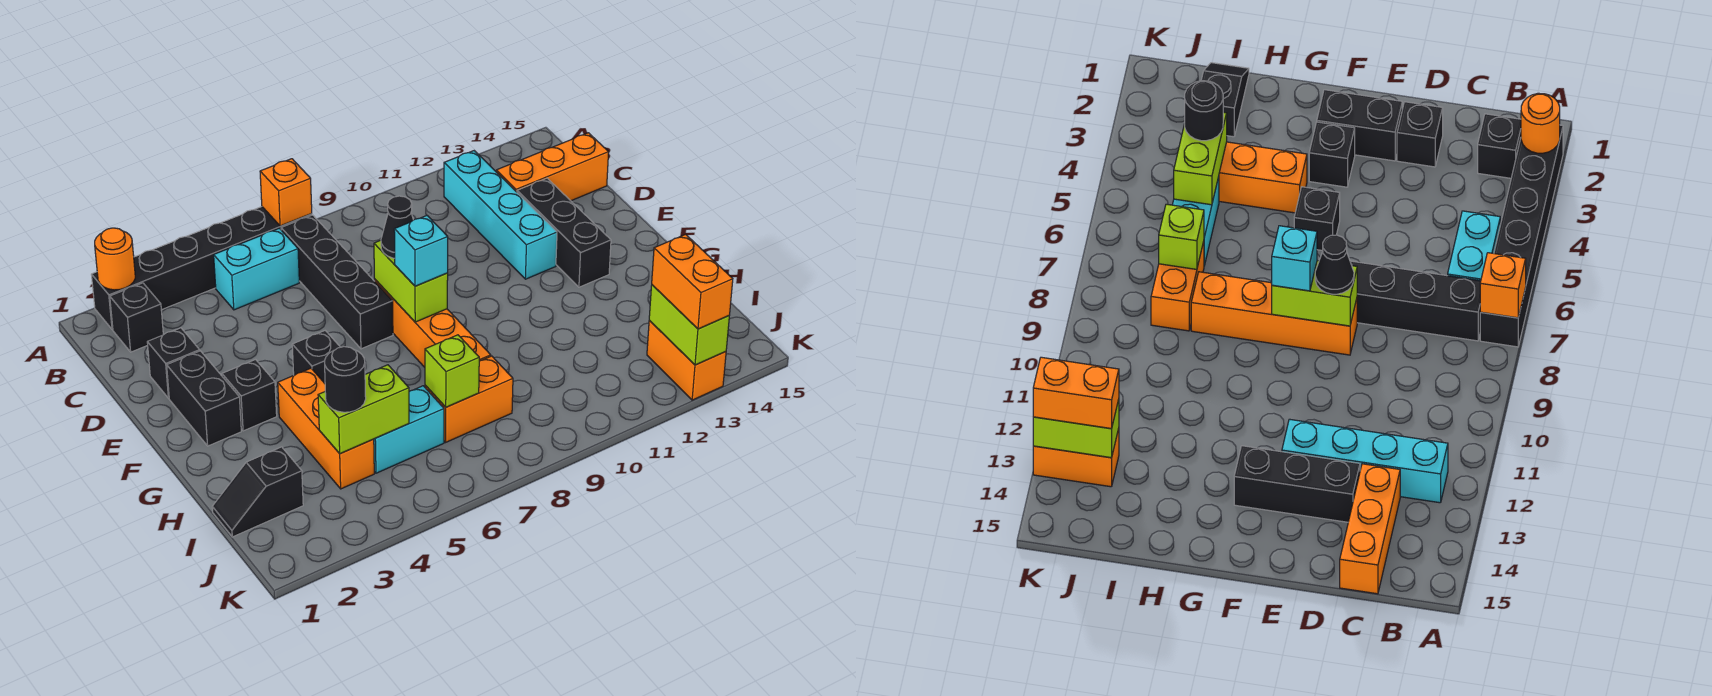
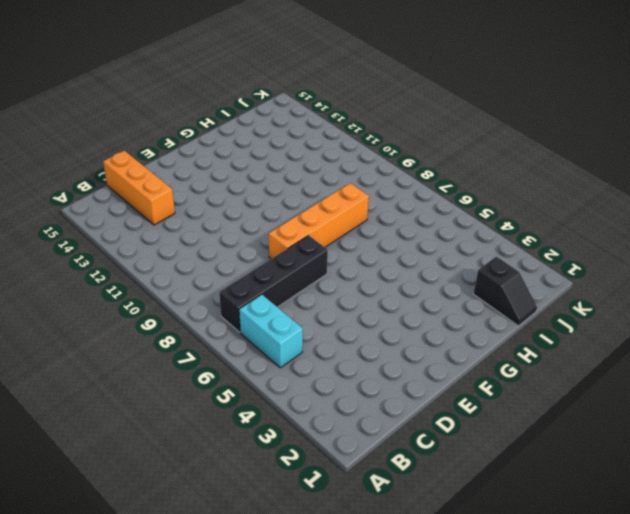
none -> black 1x6 brick [91,207,312,330]
none -> black 1x1 brick [110,283,163,352]
none -> cyan 1x4 brick [444,151,557,279]

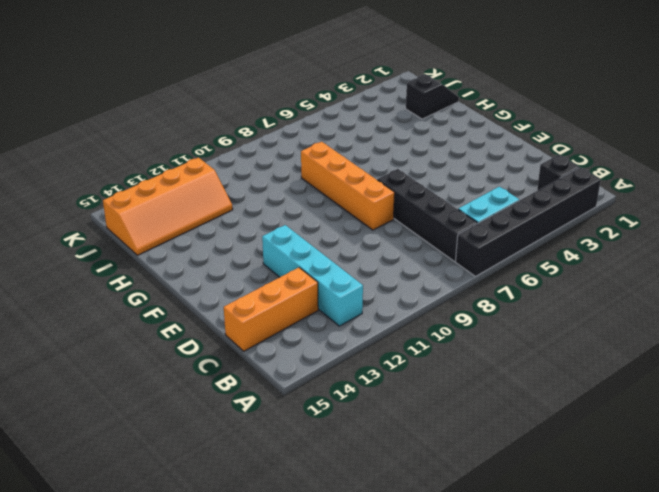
orange 2x4 slope [103,158,233,255] -> orange 1x2 brick [647,321,726,400]
none -> black 1x1 brick [147,328,200,398]
none -> black 1x3 brick [517,178,611,287]
none -> black 1x2 brick [167,351,241,446]

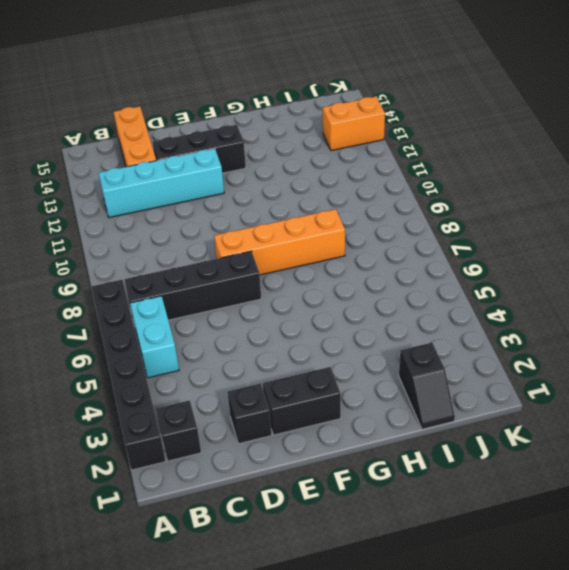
none -> black 1x1 brick [222,360,277,431]
none -> black 1x1 brick [292,331,340,383]
none -> orange 1x3 brick [278,368,374,489]

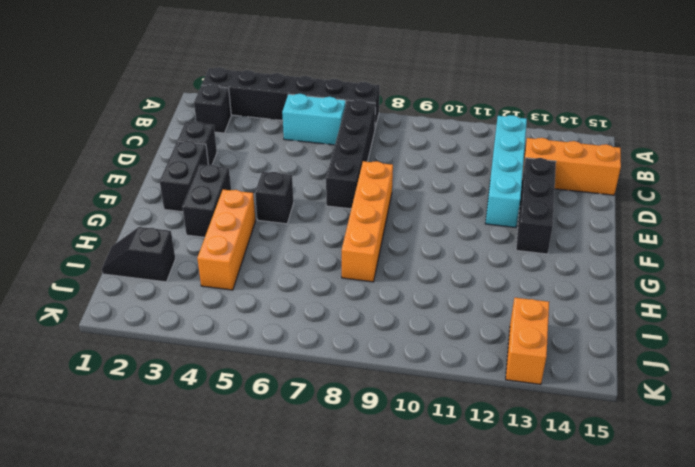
black 1x2 brick [182,165,231,237] -> black 1x1 brick [222,360,277,431]
none -> cyan 1x2 brick [374,386,444,473]
none -> orange 1x2 brick [425,356,513,442]
none -> orange 1x1 round brick [95,228,135,290]

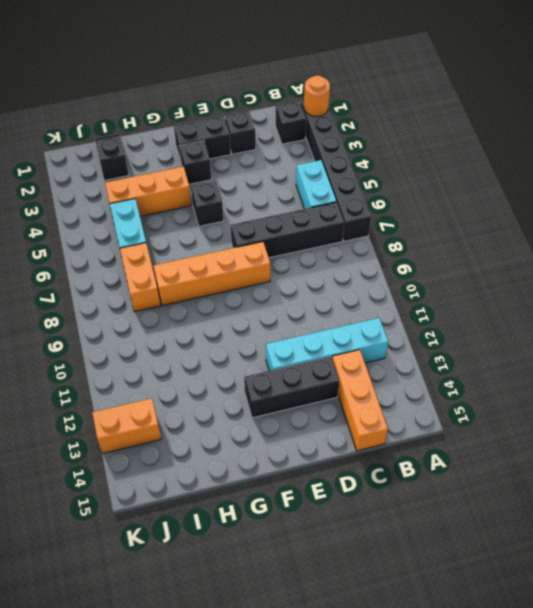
none -> orange 1x1 brick [260,159,312,226]
none -> lime 1x2 brick [374,240,448,322]
none -> lime 1x2 brick [318,365,409,454]

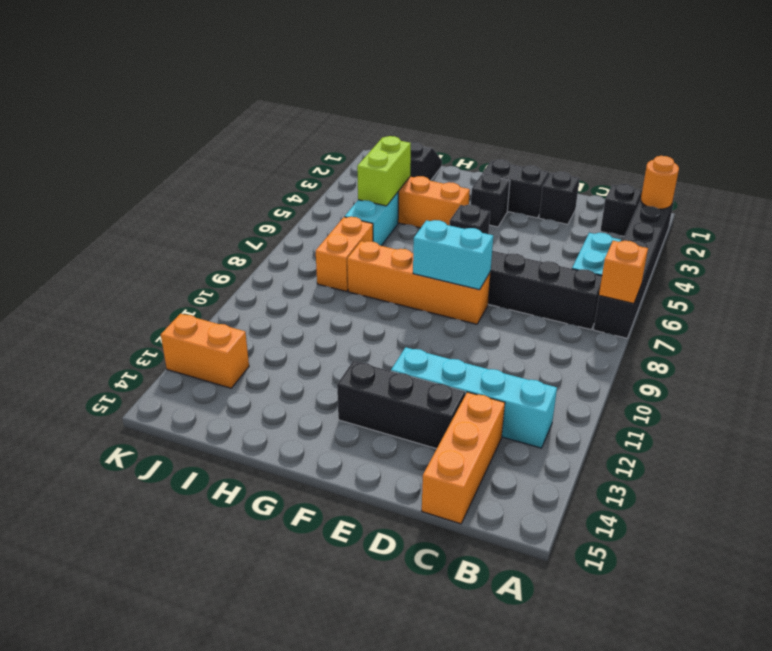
cyan 1x2 brick [413,220,493,290] -> lime 1x2 brick [374,240,448,322]
none -> lime 1x1 brick [425,335,479,407]
none -> lime 1x2 brick [649,285,729,365]
none -> black 1x1 cone [381,196,413,258]

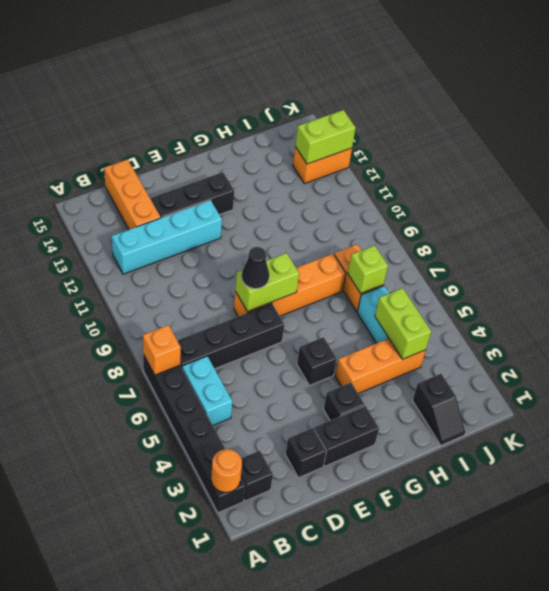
none -> cyan 1x1 brick [394,215,448,286]
none -> black 1x1 round brick [324,347,366,412]
none -> orange 1x2 brick [652,234,733,329]

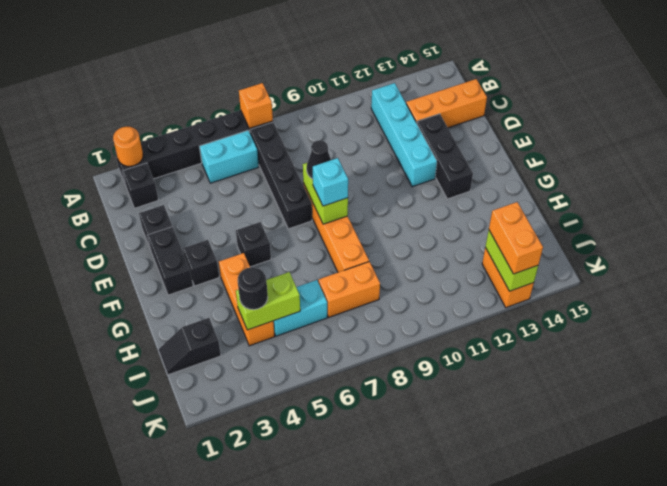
none -> lime 1x1 brick [425,335,479,407]

